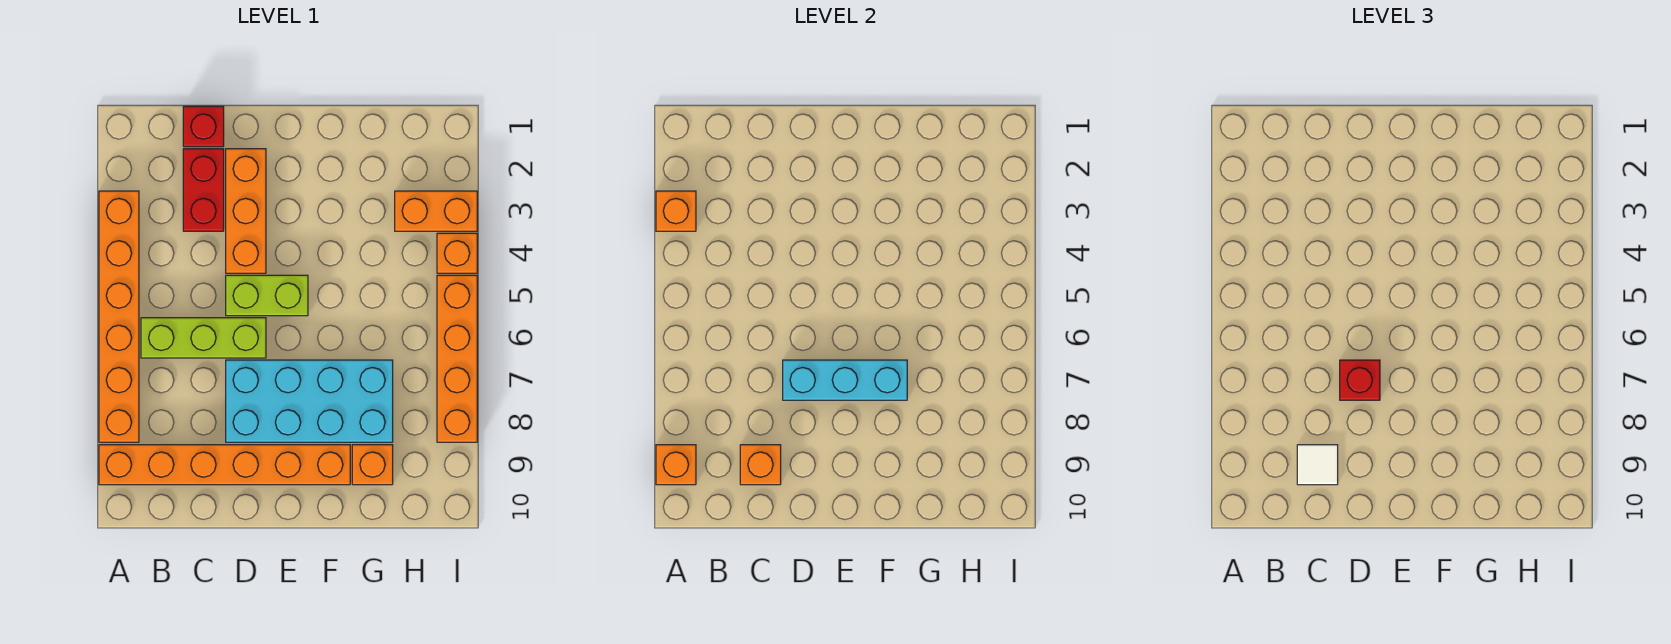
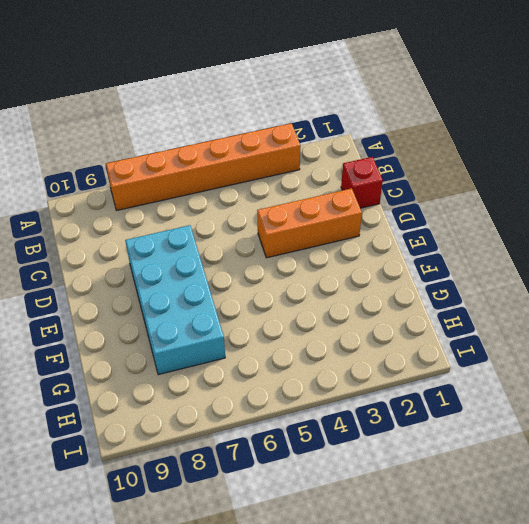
none -> orange 1x6 brick [99,445,350,485]
none -> lime 1x3 brick [141,318,266,358]
none -> red 1x2 brick [183,149,224,231]

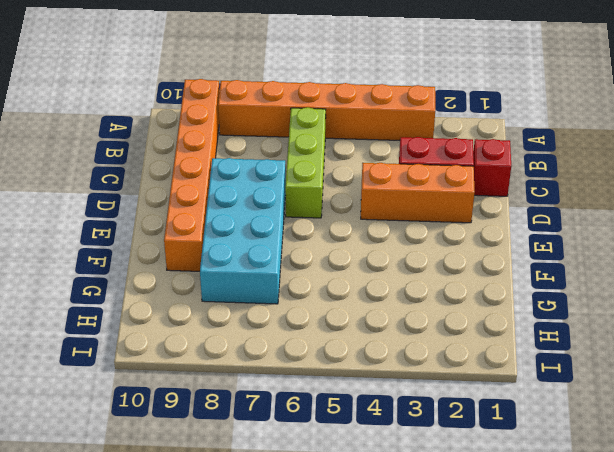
none -> lime 1x2 brick [226,275,308,316]
none -> orange 1x1 brick [352,445,393,485]
none -> orange 1x2 brick [395,191,477,231]

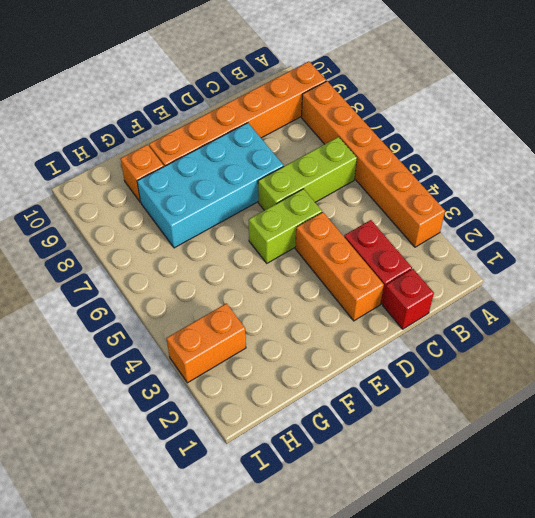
none -> orange 1x1 brick [437,233,477,273]
none -> orange 1x4 brick [437,275,477,442]
none -> orange 1x1 brick [656,191,696,231]

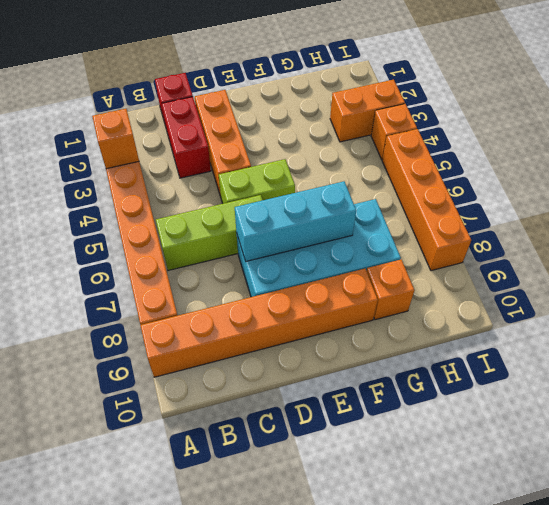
none -> orange 1x1 brick [656,445,696,485]
none -> orange 1x1 brick [740,445,781,485]
none -> white 1x1 tile [1297,445,1338,485]

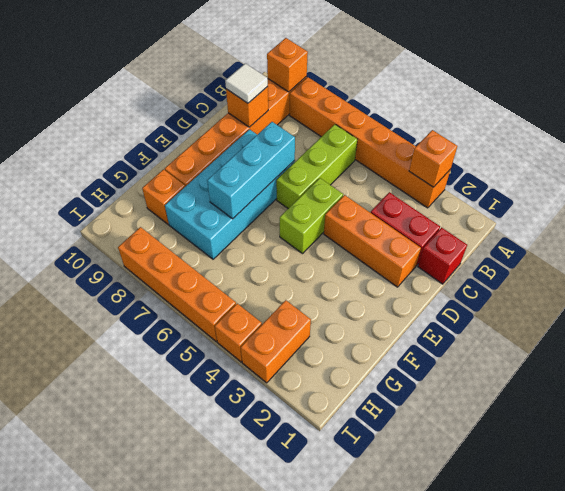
none -> red 1x1 brick [1340,360,1380,400]

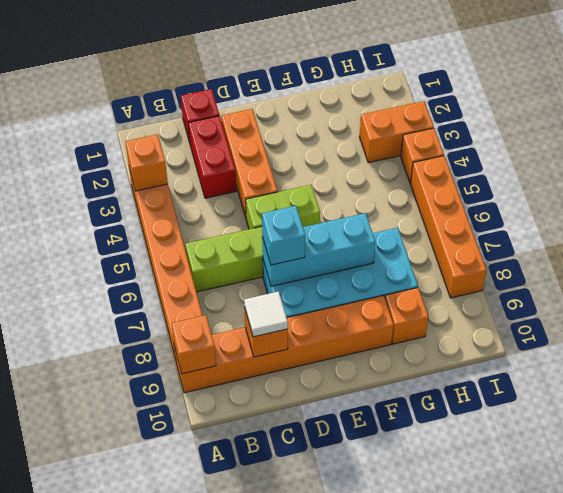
cyan 1x1 brick [262,206,305,265] -> red 1x1 brick [1340,360,1380,400]

